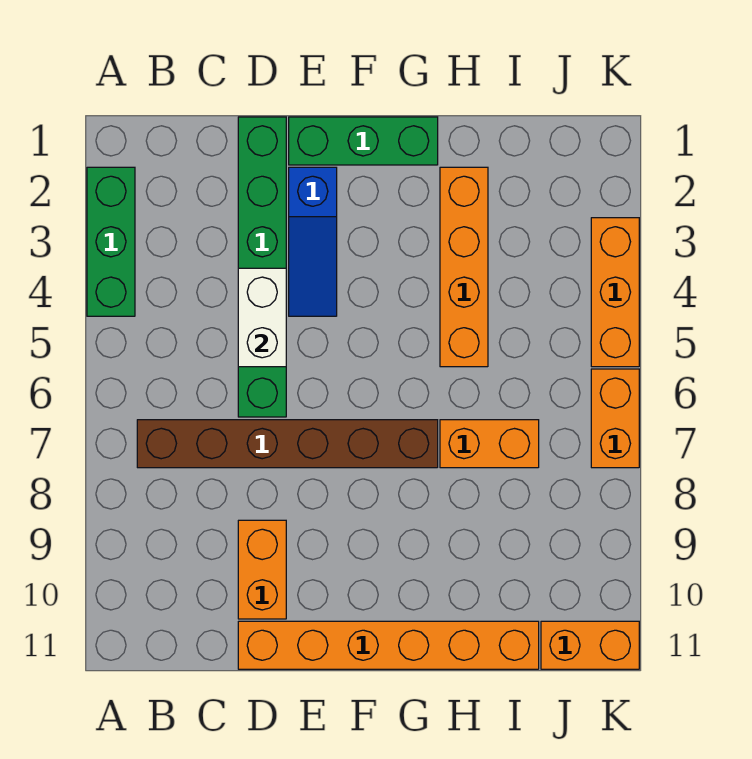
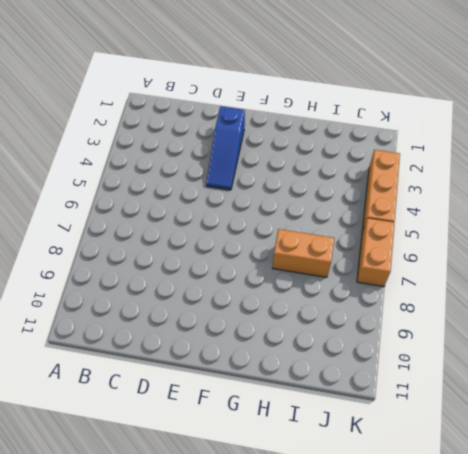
none -> green 1x3 brick [87,167,135,316]
none -> brown 1x6 brick [137,420,438,468]
none -> green 1x6 brick [238,117,286,417]

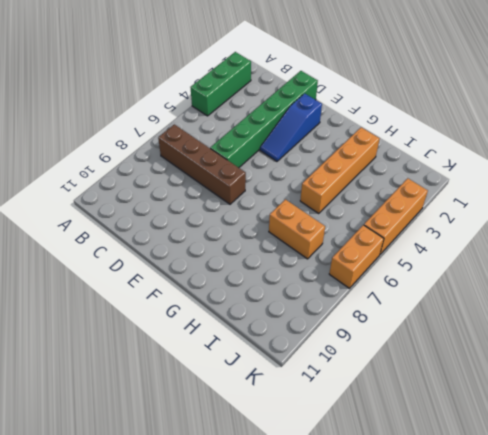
brown 1x4 brick [158,124,246,204] -> brown 1x6 brick [137,420,438,468]
none -> orange 1x2 brick [238,520,286,619]
none -> orange 1x6 brick [238,621,539,669]
none -> green 1x3 brick [289,117,438,165]

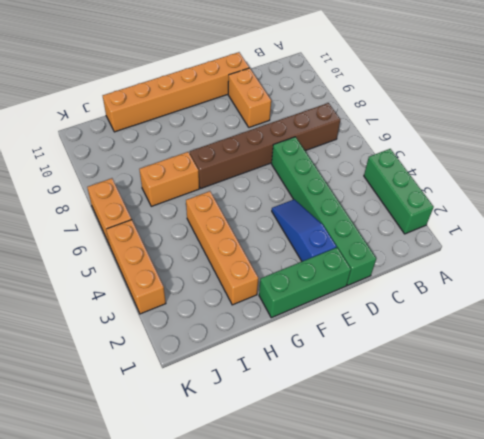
none -> orange 1x2 brick [541,621,639,669]
none -> white 1x2 brick [238,268,286,367]

